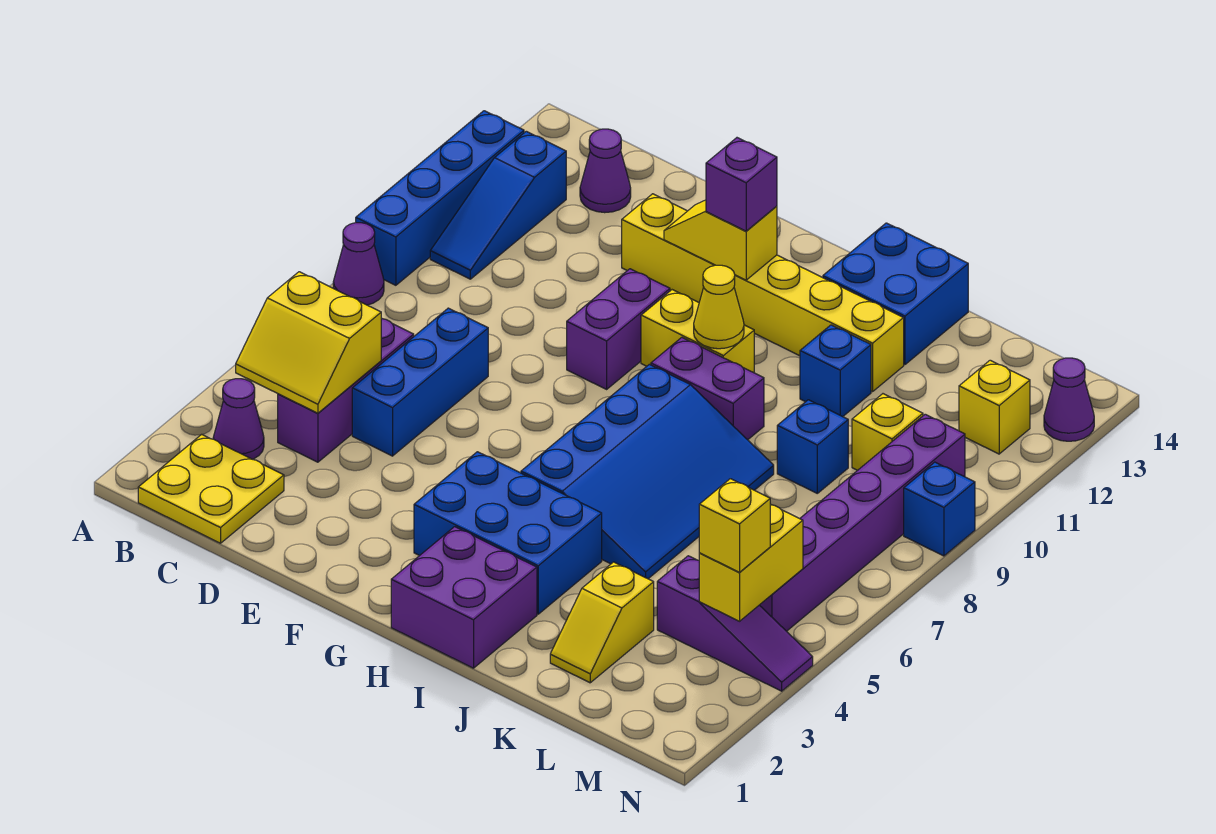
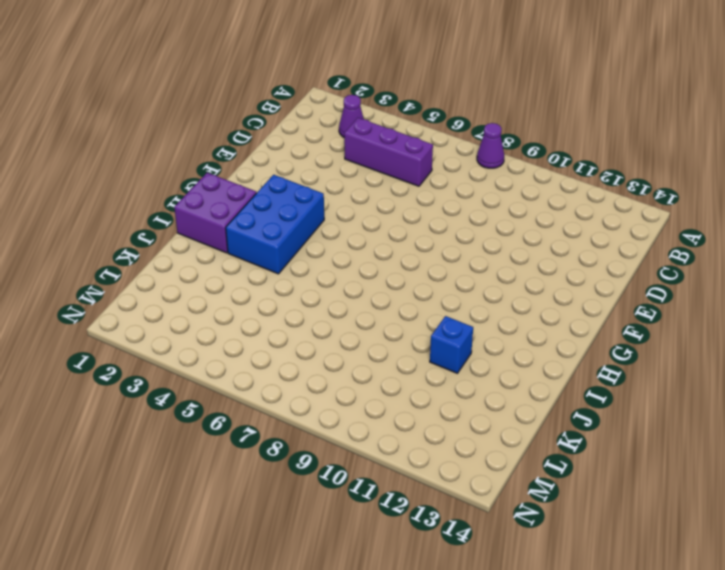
none -> blue 1x4 brick [356,111,524,285]
none -> yellow 2x2 plate [138,434,284,543]
none -> blue 1x3 slope [430,131,566,279]
none -> purple 1x1 cone [580,129,631,213]

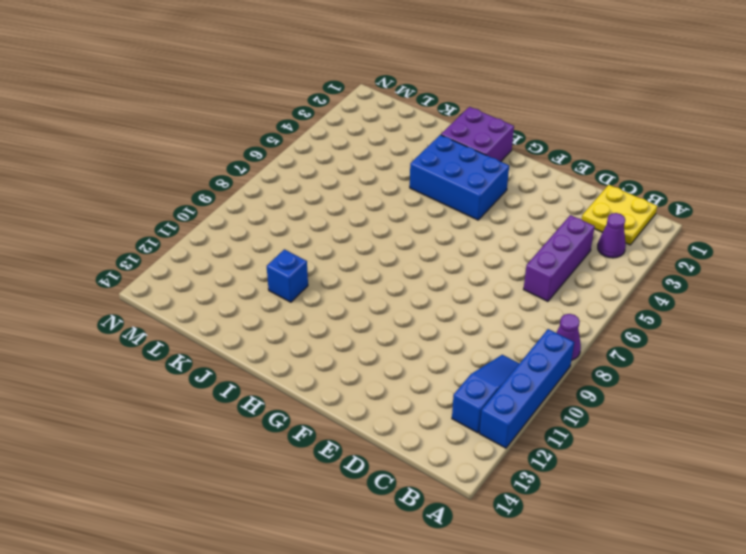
none -> purple 1x1 cone [580,129,631,213]
none -> blue 1x3 brick [352,308,488,456]
none -> yellow 1x6 brick [622,194,904,392]
none -> purple 1x2 brick [567,269,670,389]

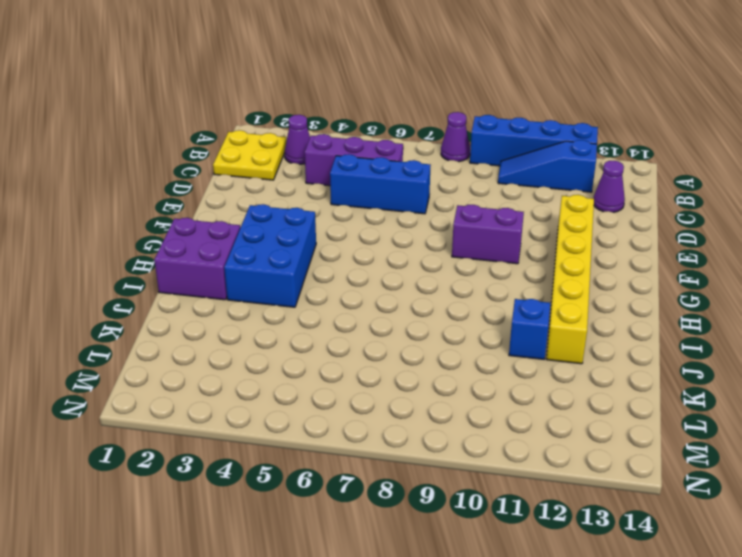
none -> yellow 1x2 brick [641,290,754,373]
none -> blue 3x4 slope [521,364,774,579]
none -> purple 1x2 brick [651,337,764,440]
none -> blue 2x2 brick [823,223,968,364]

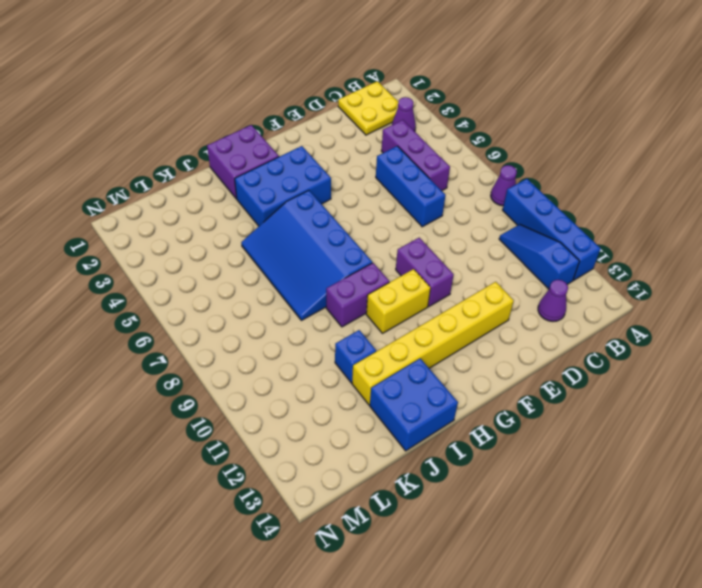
none -> yellow 1x2 slope [550,562,654,683]
none -> blue 1x1 brick [777,400,848,493]
none -> purple 1x3 slope [657,556,813,691]
none -> yellow 1x1 brick [852,394,923,470]

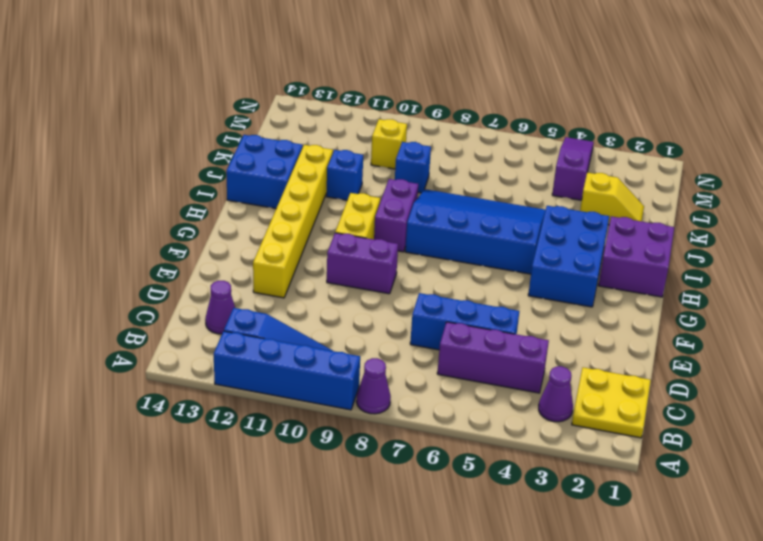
none -> purple 1x6 brick [760,414,965,631]
none -> yellow 1x1 brick [959,360,1030,454]
none -> blue 1x1 brick [904,462,975,556]
none -> purple 1x1 cone [1044,358,1094,441]

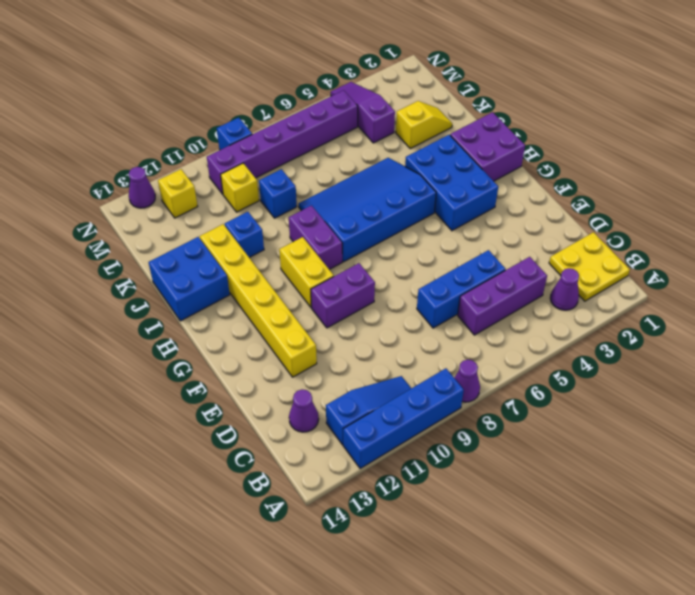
none -> yellow 2x2 slope [236,272,382,413]
none -> yellow 1x2 slope [664,200,777,280]
none -> yellow 1x1 cone [694,265,744,349]
none -> yellow 1x2 brick [699,505,803,621]

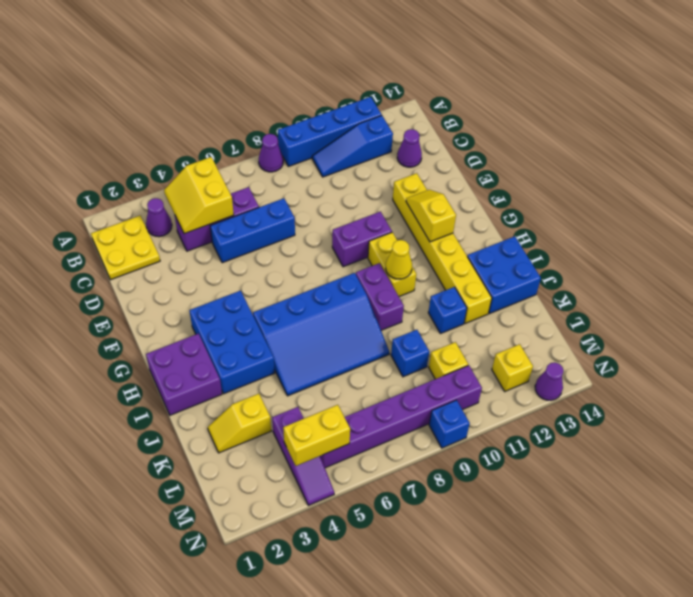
none -> purple 1x1 brick [706,138,777,231]
none -> yellow 1x1 brick [699,479,771,572]

